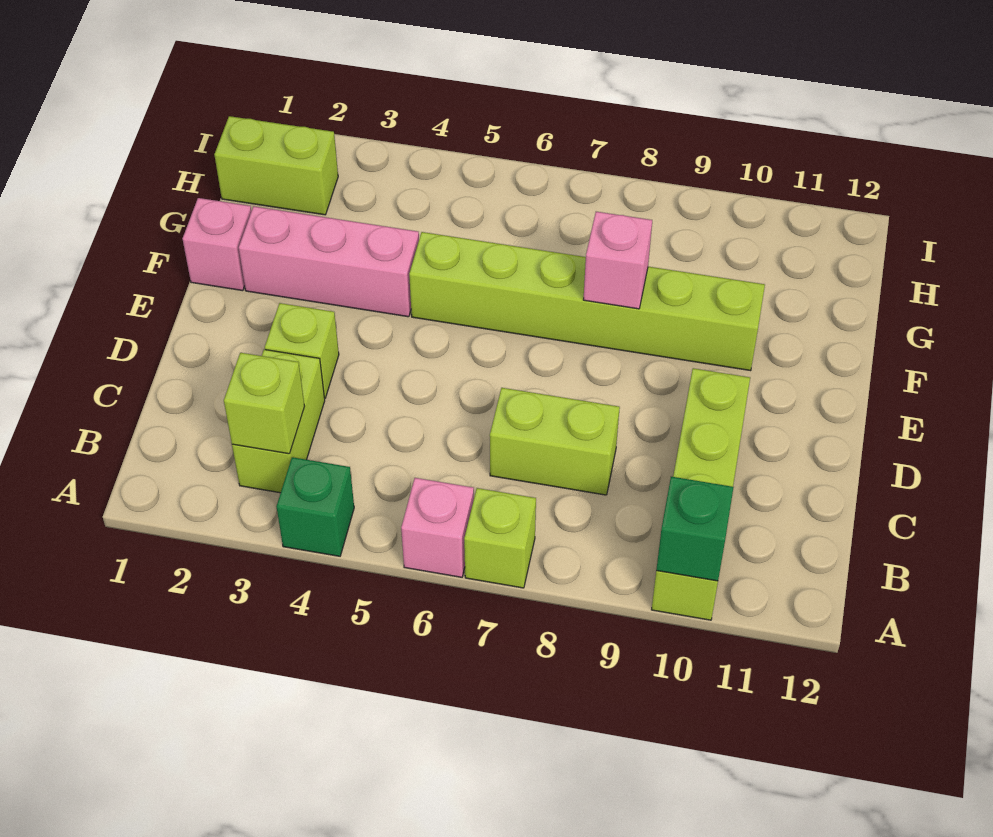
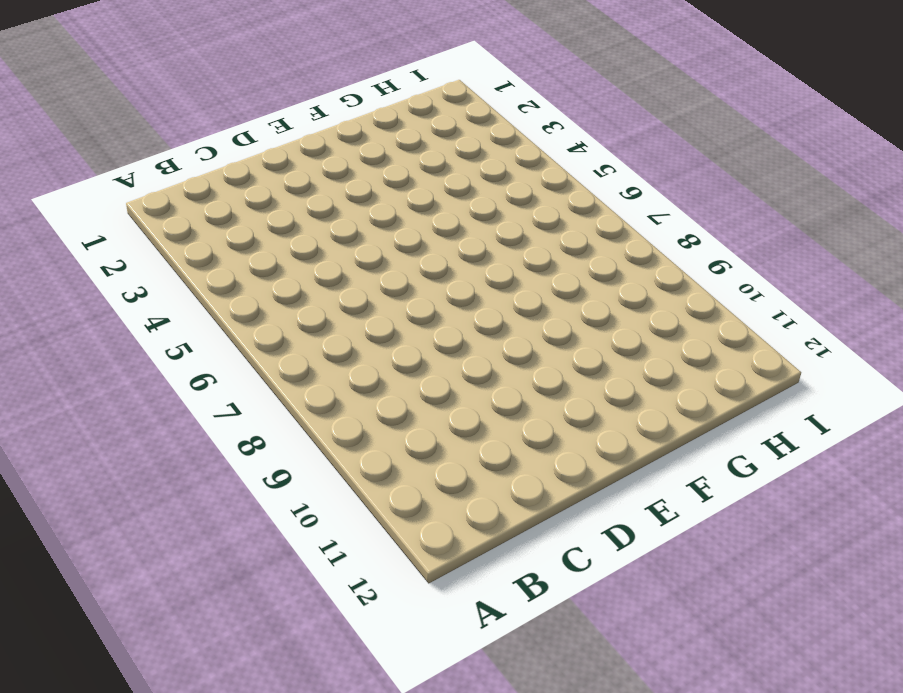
none -> green 1x1 brick [276,457,354,556]
none -> pink 1x1 brick [401,478,474,577]
none -> lime 1x1 brick [464,488,536,588]

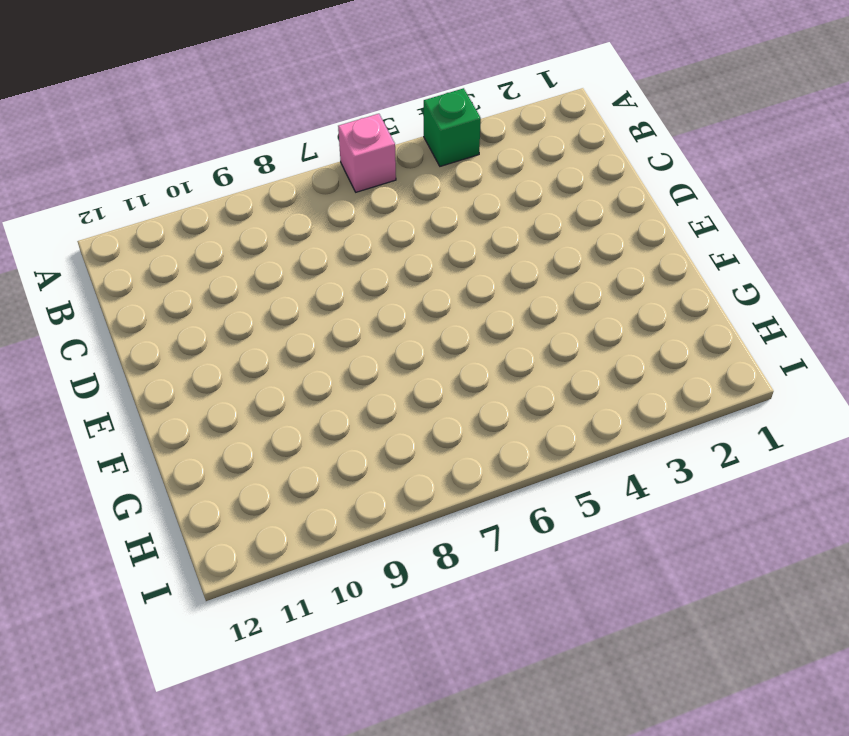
none -> lime 1x1 brick [464,488,536,588]
none -> lime 1x4 brick [651,368,750,620]
none -> lime 1x2 brick [232,350,325,493]

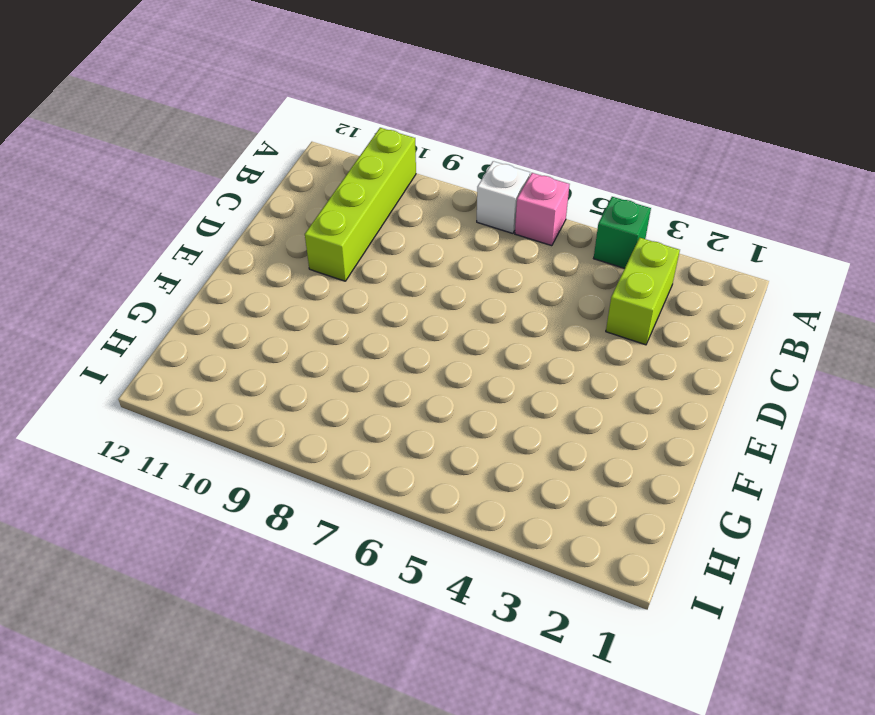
white 1x1 brick [477,161,530,233] -> lime 1x1 brick [464,488,536,588]
none -> lime 1x2 brick [490,388,620,495]
none -> lime 1x1 brick [265,303,339,398]
none -> pink 1x1 brick [183,198,251,291]

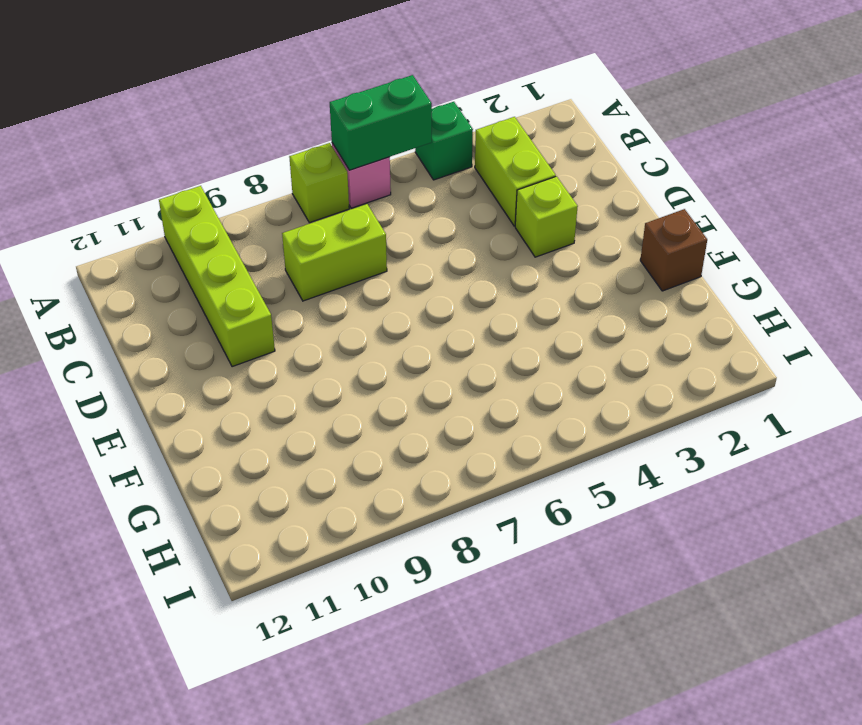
green 1x2 brick [330,75,432,170] -> none
brown 1x1 brick [640,209,707,291] -> pink 1x1 brick [183,198,251,291]
none -> pink 1x3 brick [239,206,419,317]
none -> lime 1x6 brick [409,232,765,371]
none -> lime 1x2 brick [214,116,338,215]

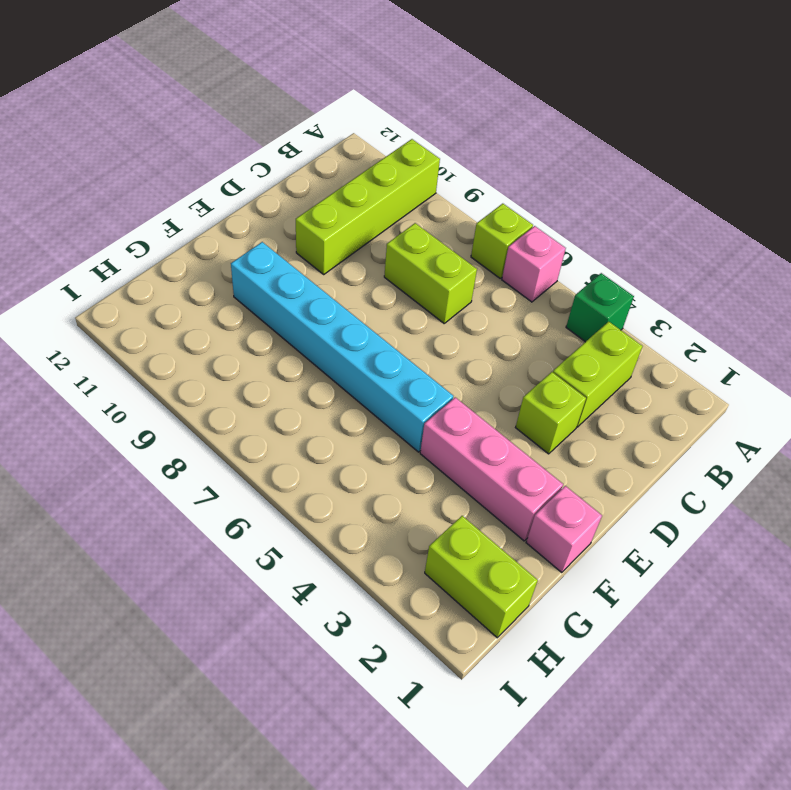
cyan 1x6 brick [231,242,453,452] -> lime 1x6 brick [409,232,765,371]
none -> green 1x1 brick [656,477,734,581]
none -> lime 1x1 brick [224,353,305,454]
none -> pink 1x1 brick [583,212,652,309]

